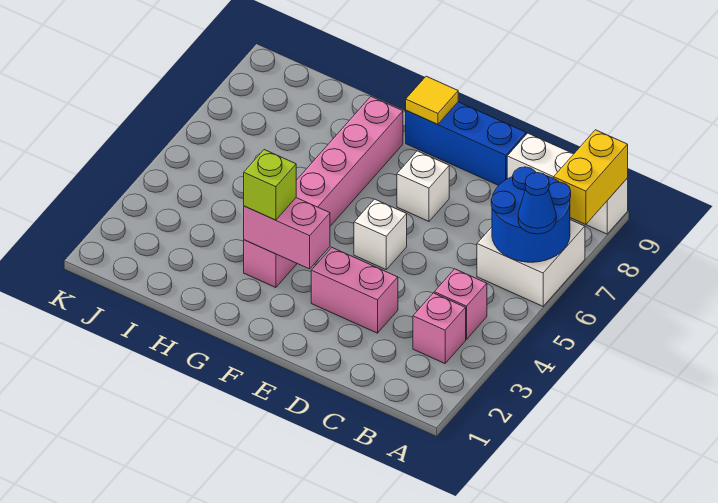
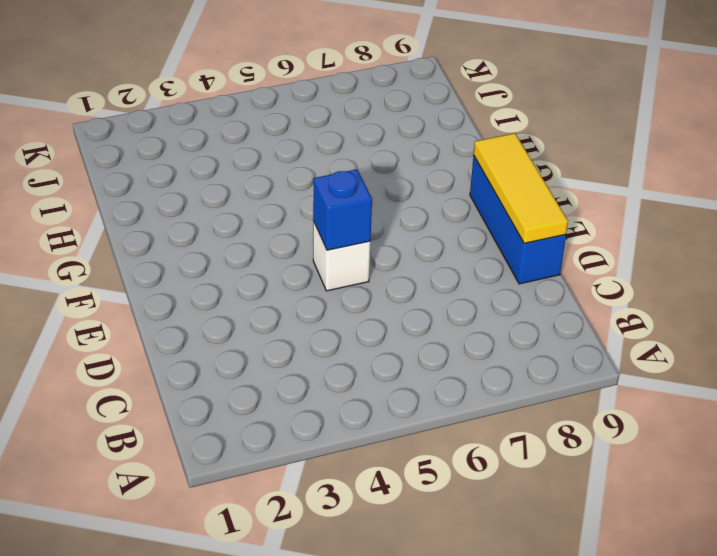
yellow 1x3 tile [474,133,568,243] -> yellow 1x1 tile [406,76,458,124]
blue 1x1 brick [313,169,372,250] -> none
none -> white 2x2 brick [477,220,585,306]
none -> white 1x3 brick [507,133,628,234]
none -> pink 1x1 brick [413,293,466,363]

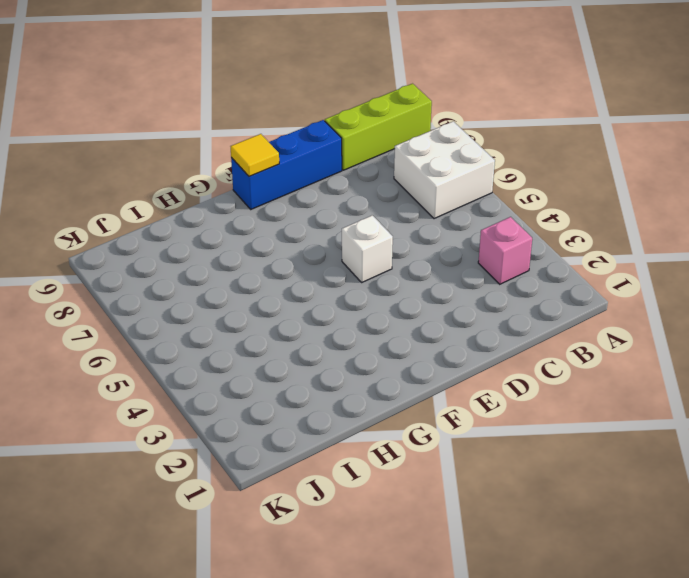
lime 1x3 brick [325,84,432,170] -> white 1x3 brick [507,133,628,234]
none -> pink 1x1 brick [434,269,487,339]
none -> pink 1x2 brick [311,248,398,333]
none -> white 1x1 brick [397,151,449,221]

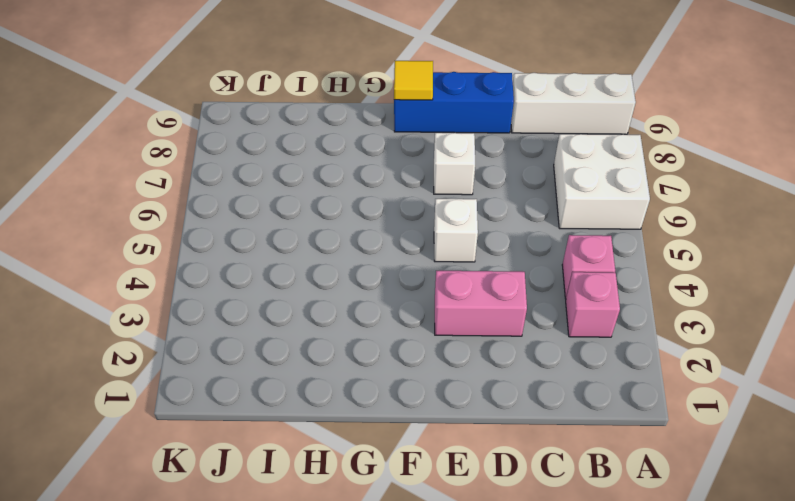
none -> pink 1x6 brick [244,97,403,287]
none -> blue 2x2 round brick [491,167,571,262]
none -> yellow 1x2 brick [554,130,628,225]

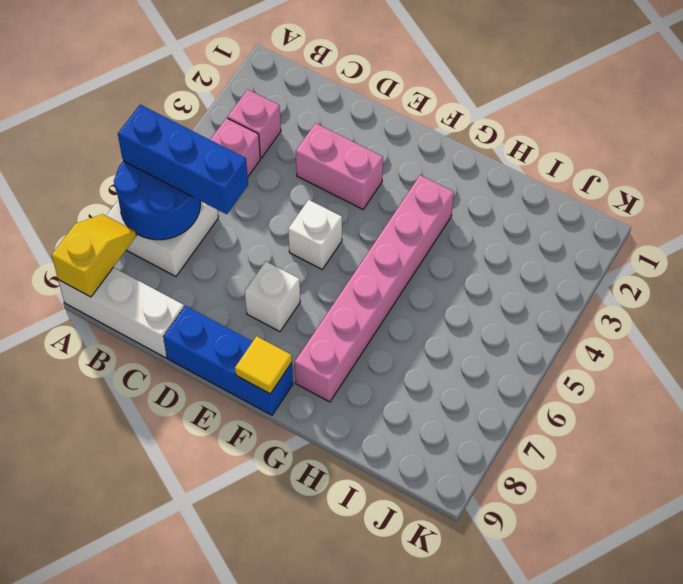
blue 1x3 brick [118,105,248,214] -> blue 1x1 cone [518,173,556,234]
yellow 1x2 slope [52,214,136,297] -> yellow 1x2 brick [554,130,628,225]
none -> pink 1x2 brick [244,198,330,269]
none -> lime 1x1 brick [244,150,296,220]

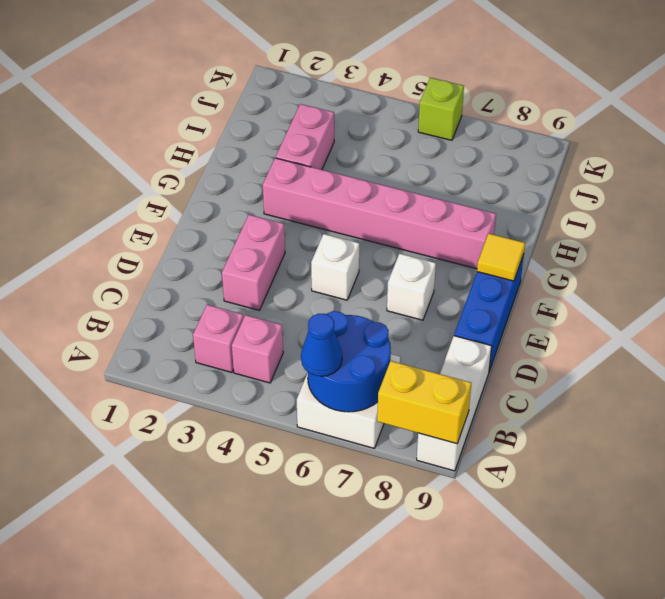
pink 1x2 brick [276,104,334,170] -> pink 1x2 brick moved to [244,198,330,269]
lime 1x1 brick [418,78,464,140] -> lime 1x1 brick moved to [244,150,296,220]

